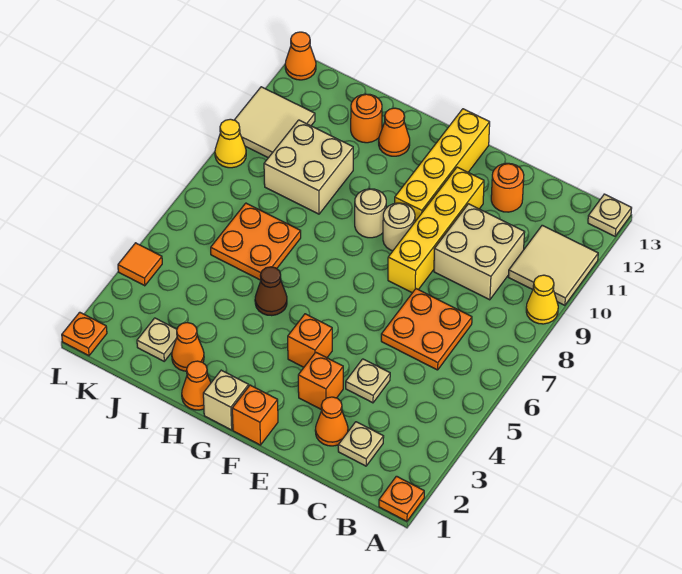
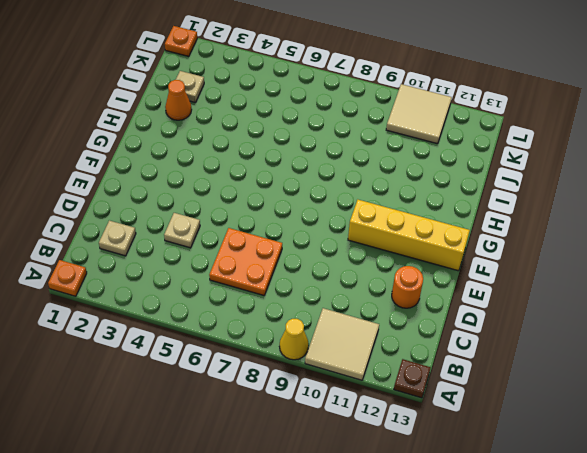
brown 1x1 plate [394,359,431,398] -> tan 1x1 plate [588,194,632,236]
none -> tan 2x2 brick [434,204,525,300]
none -> orange 1x1 cone [315,397,348,446]
none -> orange 1x1 brick [298,352,343,409]
none -> yellow 1x4 brick [388,167,484,293]

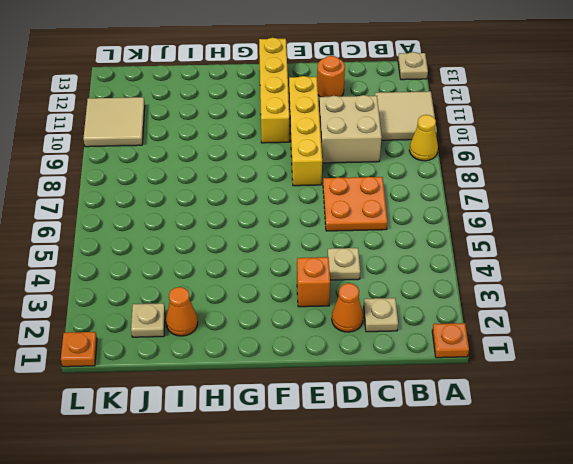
none -> orange 1x1 brick [232,385,278,445]
none -> orange 1x1 brick [288,314,332,367]
none -> tan 1x1 round brick [383,203,415,251]
none -> tan 1x1 brick [203,370,249,430]

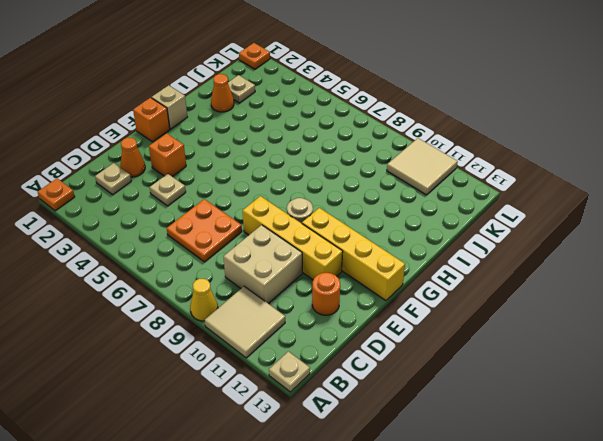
none -> orange 1x1 brick [288,314,332,367]
none -> tan 1x1 round brick [355,189,386,238]
none -> orange 1x1 cone [182,361,211,410]
none -> brown 1x1 cone [255,267,287,316]

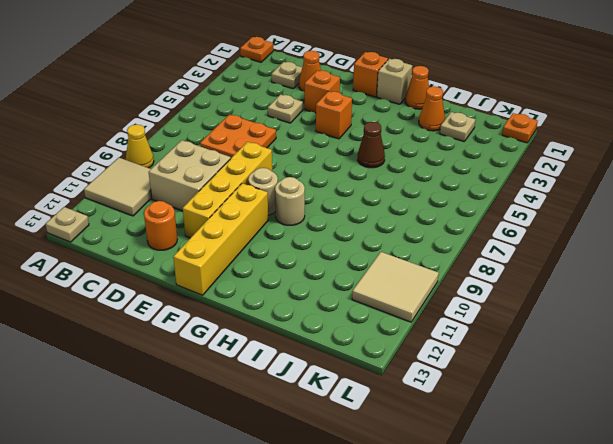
none -> orange 1x1 cone [379,108,410,156]
none -> orange 2x2 plate [211,203,301,280]
none -> tan 2x2 brick [264,120,353,214]
none -> orange 1x1 round brick [351,94,382,143]

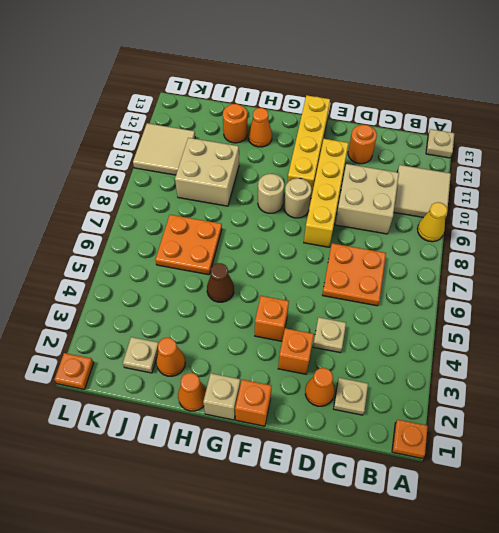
none -> orange 1x1 tile [118,243,162,286]
none -> yellow 1x1 cone [215,119,246,168]
none -> orange 1x1 cone [285,32,316,80]

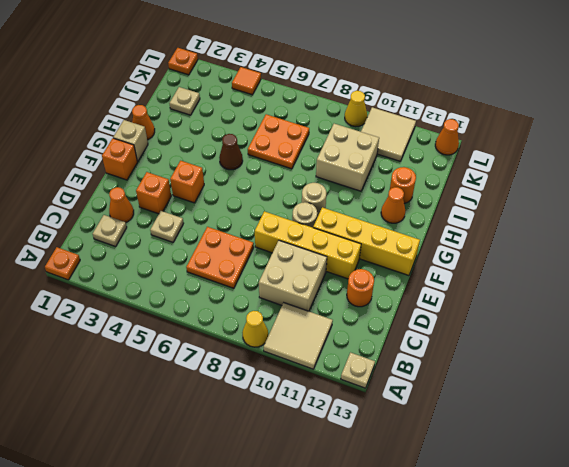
none -> orange 1x1 cone [172,323,204,371]

